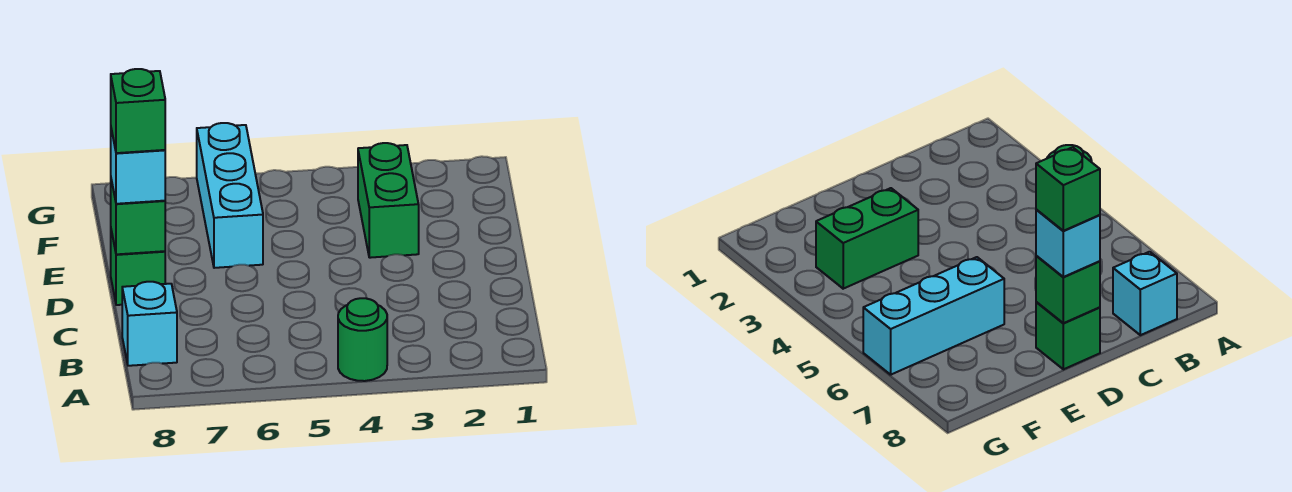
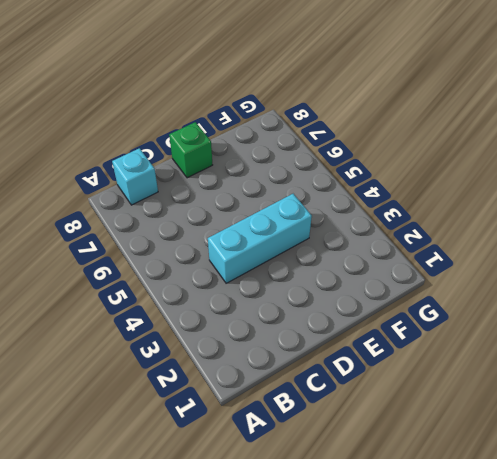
cyan 1x3 brick [208,194,312,283] -> cyan 1x3 brick moved to [197,123,263,268]
none -> green 1x1 round brick [338,298,387,381]
none -> green 1x2 brick [358,143,419,258]

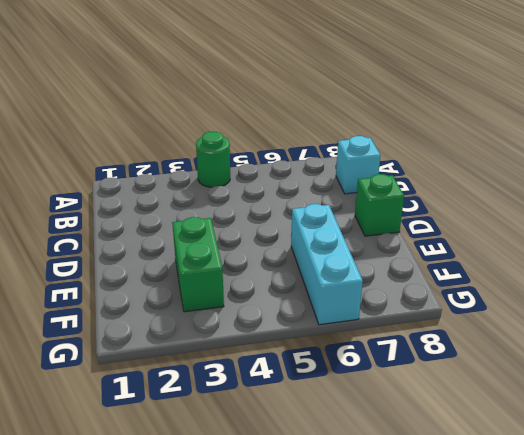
none -> green 1x1 brick [111,180,165,254]
none -> cyan 1x1 brick [111,129,165,204]

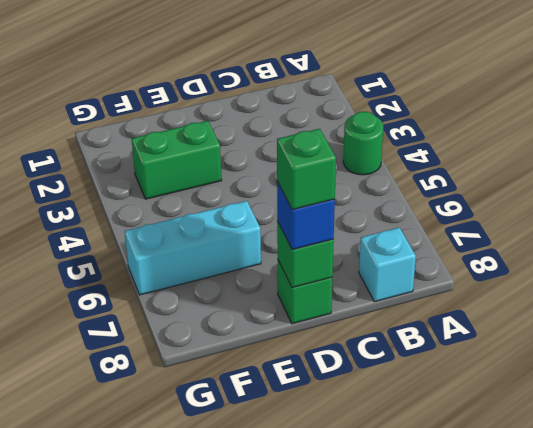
blue 1x1 brick [277,181,335,250] -> cyan 1x1 brick [111,129,165,204]

